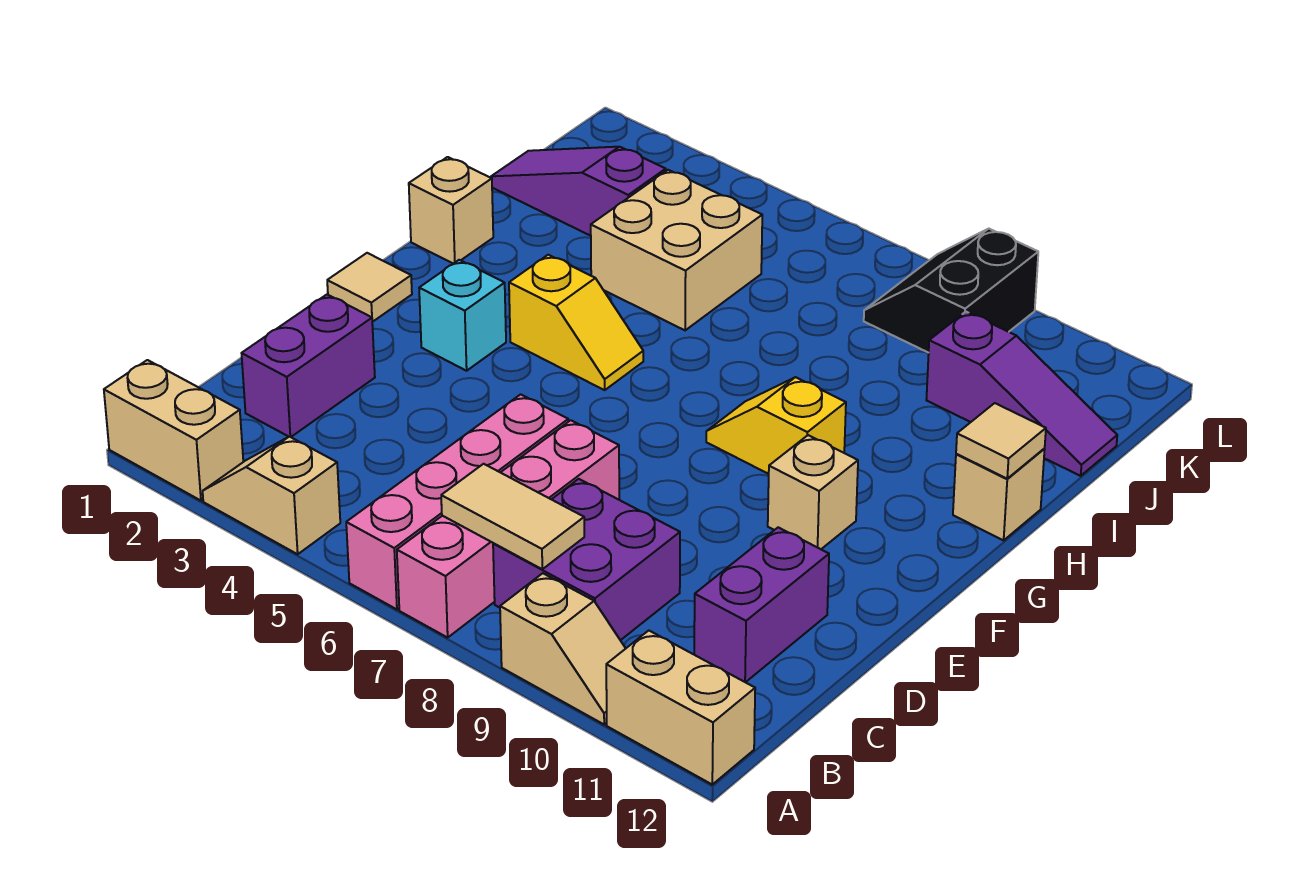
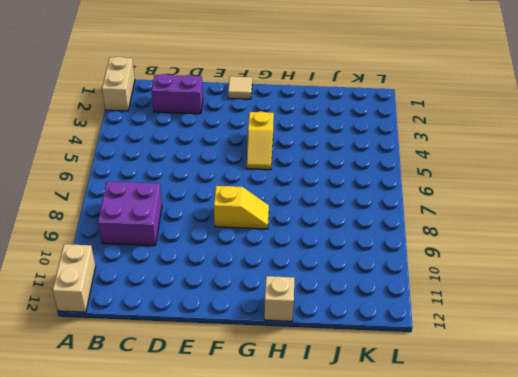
yellow 1x2 slope [214,186,269,229] -> yellow 1x2 slope turned to [706,377,846,474]
none -> tan 1x2 slope [203,437,340,554]
none -> pink 1x4 brick [346,394,568,609]
none -> pink 1x4 brick [397,420,619,638]

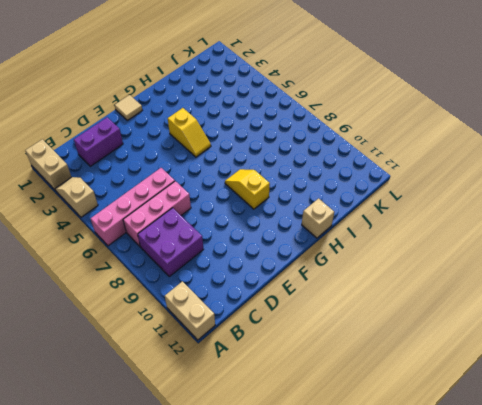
pink 1x3 brick [123,181,191,247] -> pink 1x4 brick [397,420,619,638]
none -> tan 1x2 slope [500,573,626,724]
none -> purple 1x2 brick [694,527,829,682]
none -> cyan 1x1 brick [419,260,506,371]

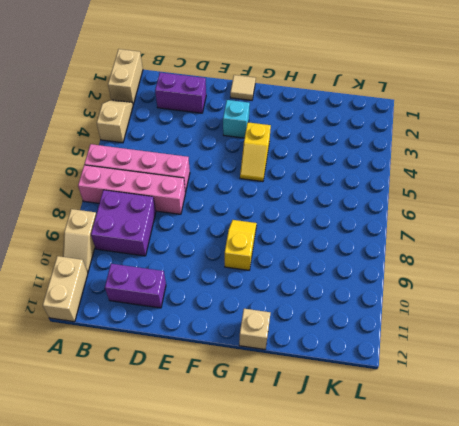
none -> tan 1x1 brick [768,435,858,549]
none -> tan 1x1 brick [409,157,493,264]
none -> tan 2x2 brick [591,170,762,330]

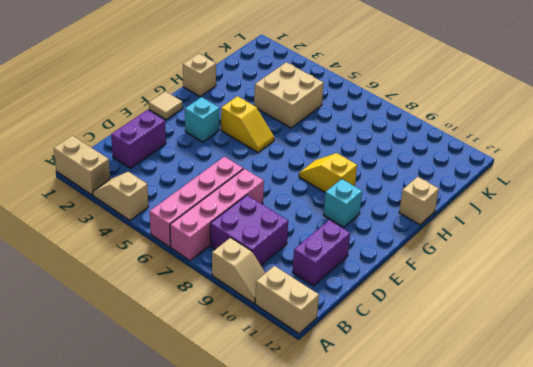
cyan 1x1 brick [324,179,362,227] -> tan 1x1 brick [768,435,858,549]
none -> purple 1x3 slope [491,147,666,236]
none -> purple 1x3 slope [926,312,1117,476]
none -> black 2x2 slope [864,229,1038,353]

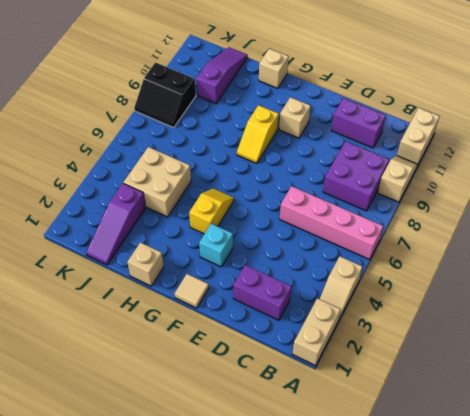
none -> pink 1x4 brick [397,420,619,638]
none -> tan 1x2 tile [441,464,584,569]
none -> tan 1x1 tile [956,403,1046,479]

